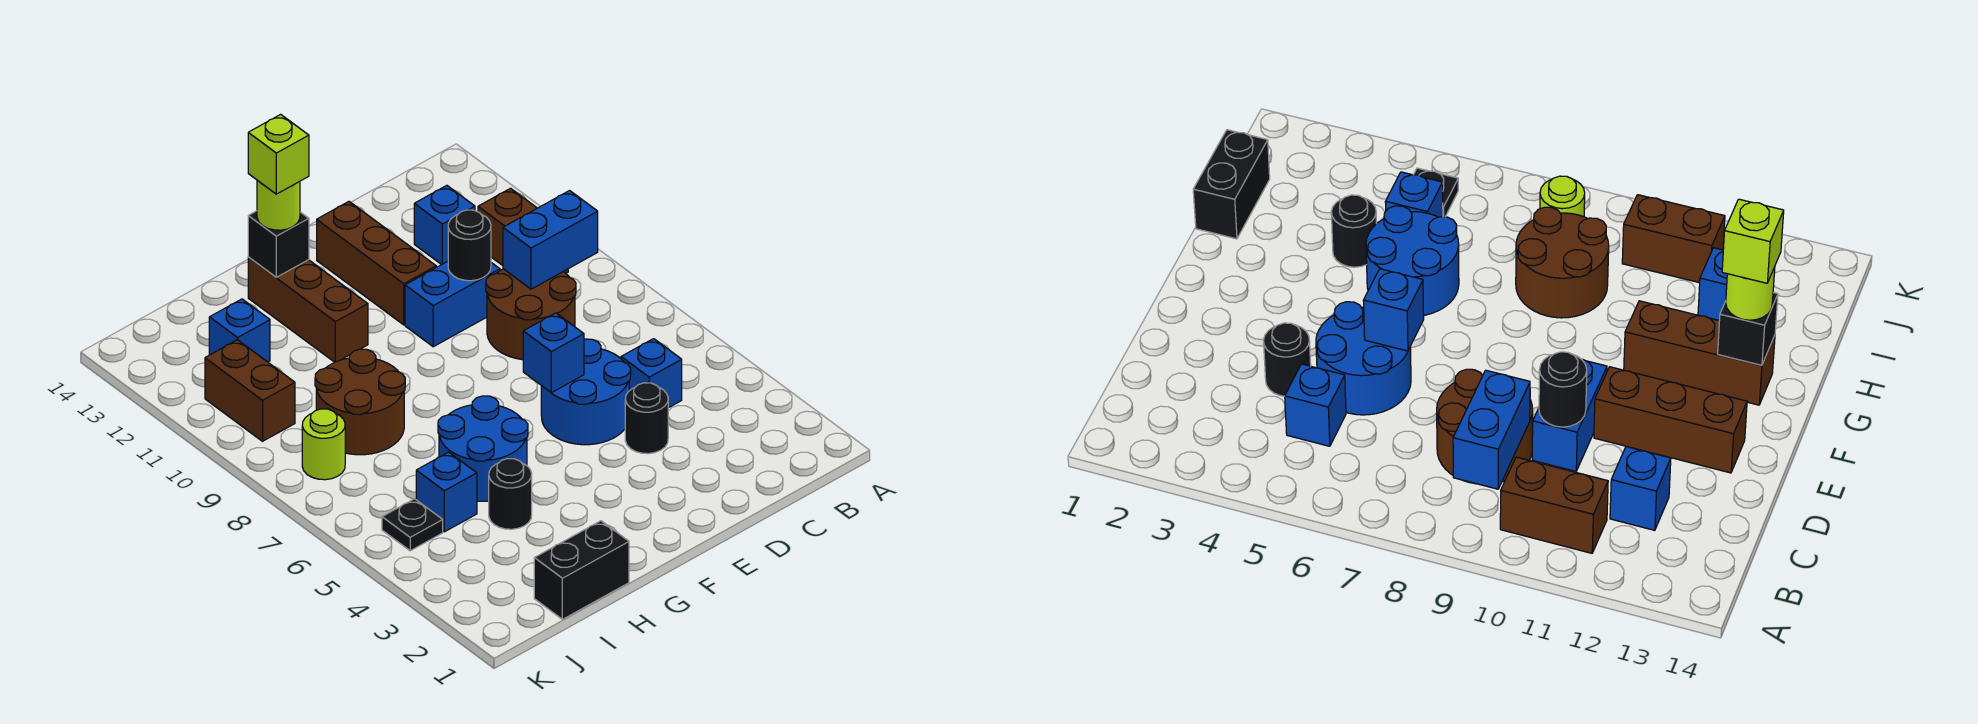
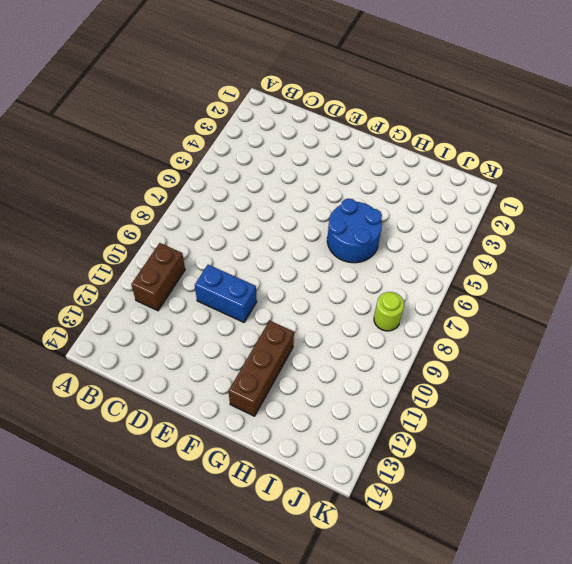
none -> blue 1x1 brick [621,339,682,408]
none -> brown 2x2 round brick [486,269,576,360]
none -> blue 1x1 brick [414,185,475,265]

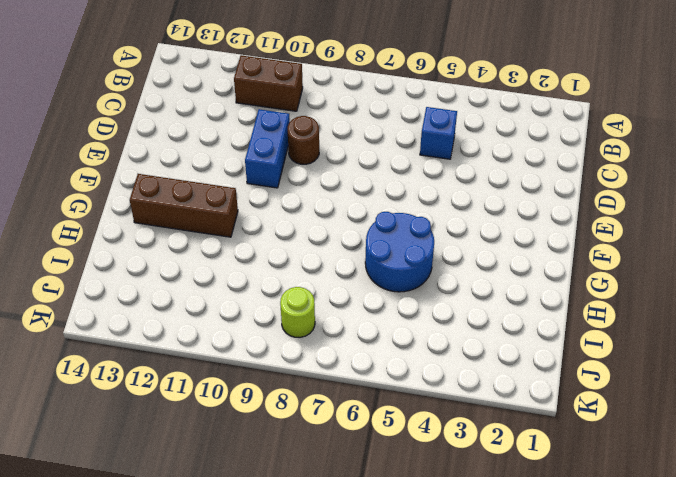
brown 1x1 round brick [288,116,319,164] -> brown 2x2 round brick [486,269,576,360]
none -> blue 1x1 brick [414,185,475,265]
none -> black 1x1 round brick [625,383,668,454]
none -> blue 2x2 round brick [541,339,631,445]

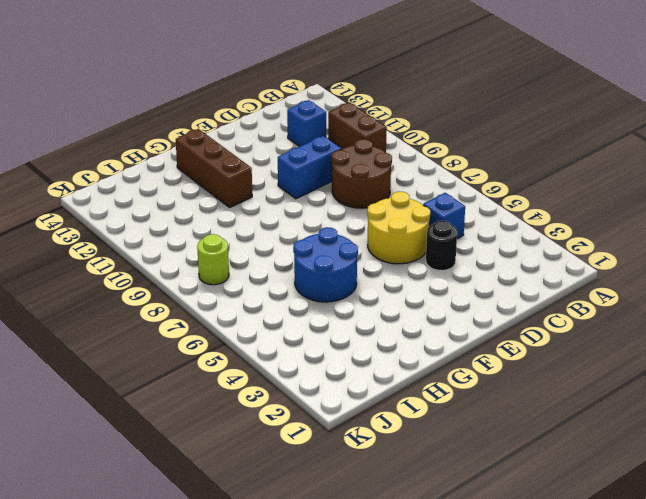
yellow 2x2 round brick [367,191,430,264] -> blue 2x2 round brick [541,339,631,445]
none -> brown 1x3 brick [317,202,436,325]
none -> black 1x2 brick [534,521,629,619]
none -> black 1x1 round brick [489,459,532,529]

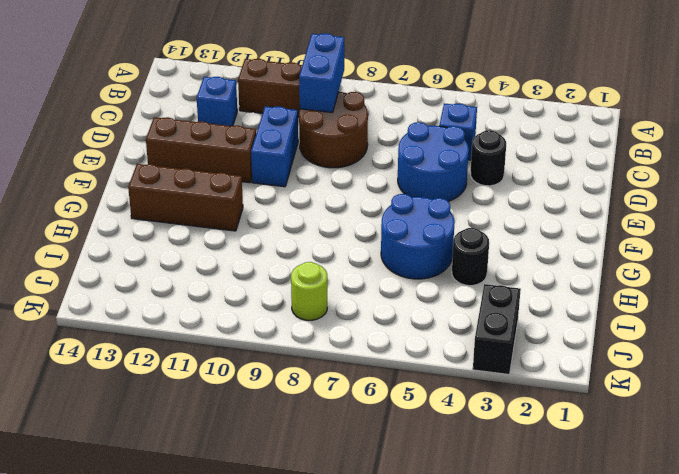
black 1x2 brick [473,284,521,375] -> black 1x2 brick moved to [534,521,629,619]
none -> brown 2x2 round brick [315,349,405,455]
none -> blue 1x1 brick [416,452,477,532]
none -> blue 1x1 brick [209,299,270,362]

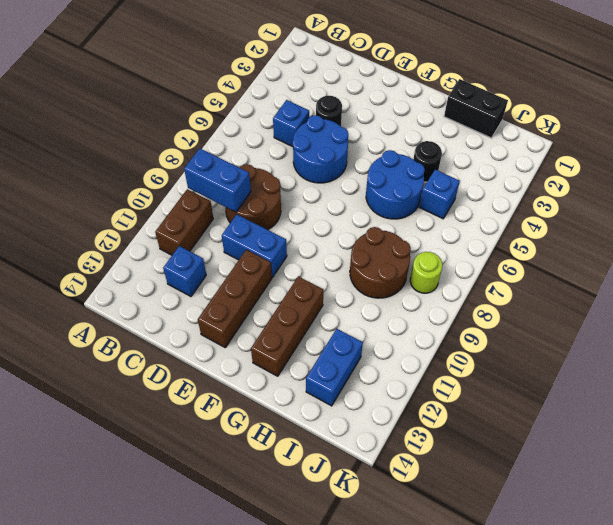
blue 1x2 brick [306,329,363,406] -> blue 1x1 brick [209,299,270,362]
none -> black 1x1 plate [382,499,443,551]
none -> brown 1x2 brick [205,340,295,441]
none -> black 1x1 round brick [448,210,491,281]

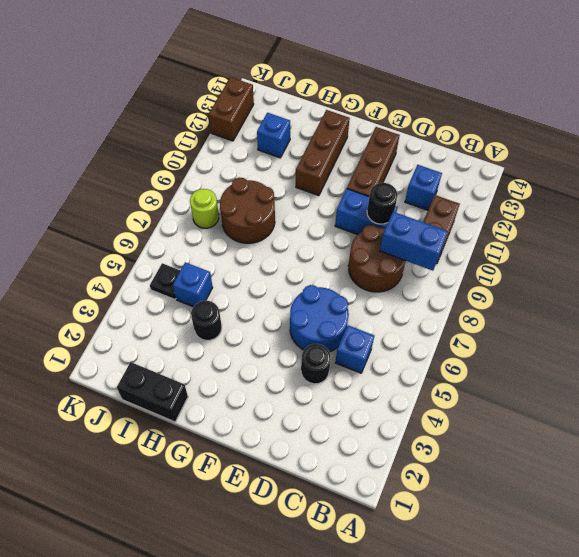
brown 1x2 brick [209,77,254,141] -> brown 1x2 brick moved to [205,340,295,441]
none -> blue 2x2 round brick [438,396,528,501]
none -> blue 1x1 brick [523,313,584,393]
none -> black 1x1 brick [248,211,309,277]

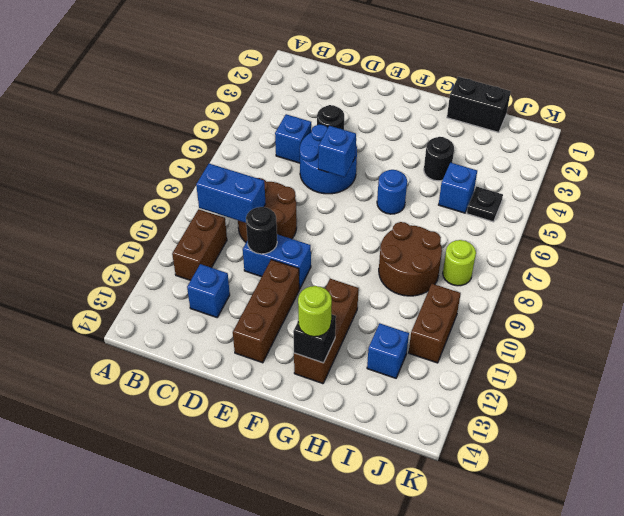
blue 1x1 round brick [377,170,407,214] -> blue 2x2 round brick [438,396,528,501]
none -> lime 1x1 brick [248,114,309,194]

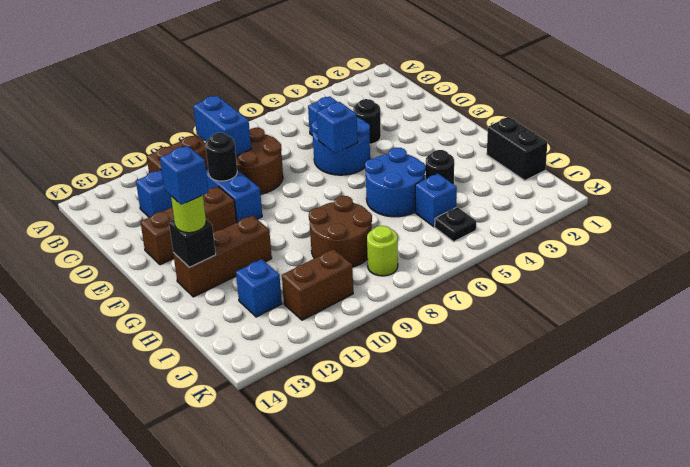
blue 1x1 brick [160,146,208,205] -> lime 1x1 brick [248,114,309,194]

